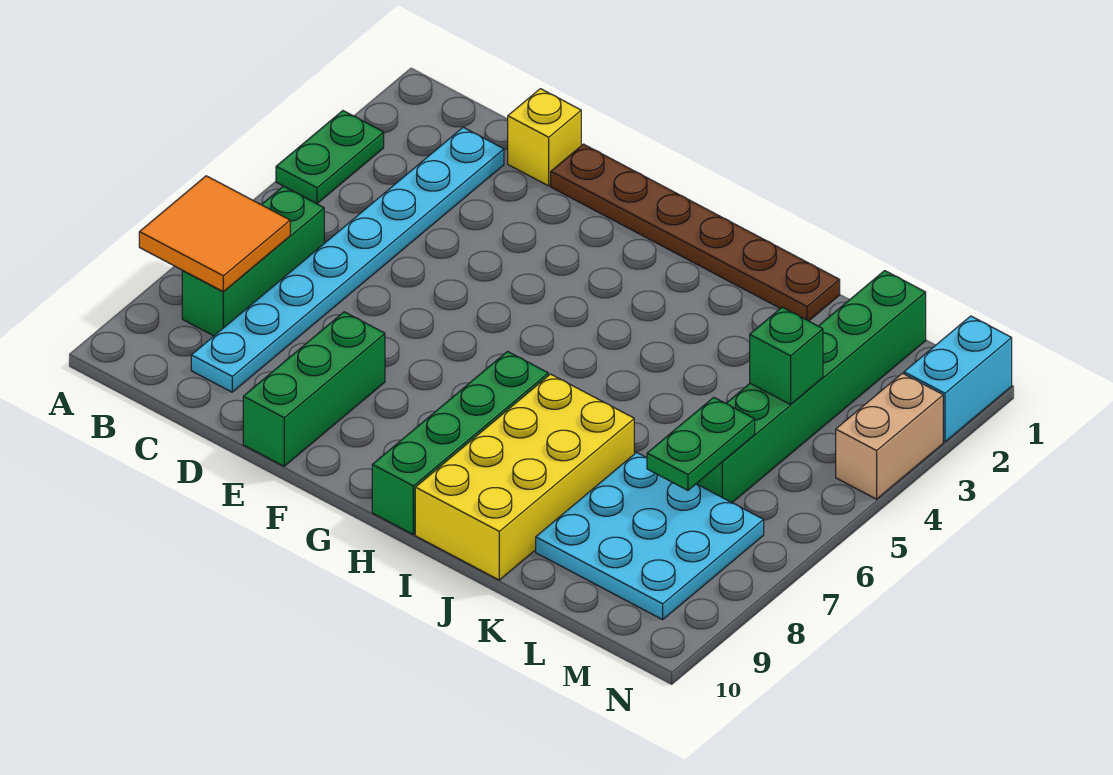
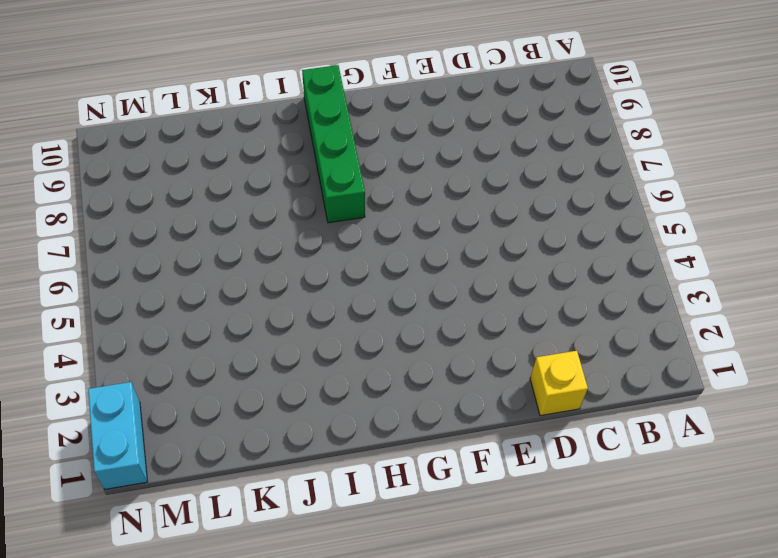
none -> green 1x2 plate [276,111,384,204]
none -> green 1x3 brick [182,186,324,336]
none -> cyan 1x8 plate [191,127,504,392]

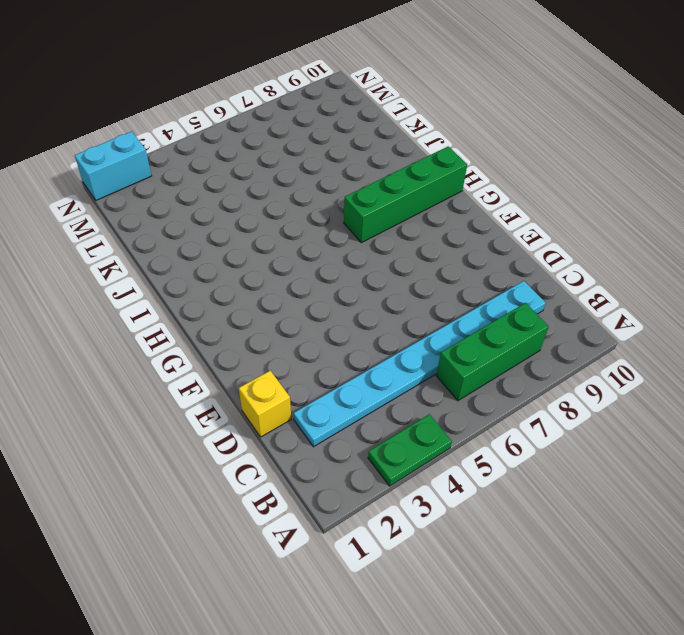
none -> brown 1x6 plate [551,144,840,321]
none -> green 1x3 brick [243,312,385,466]
none -> yellow 2x4 brick [415,374,634,580]

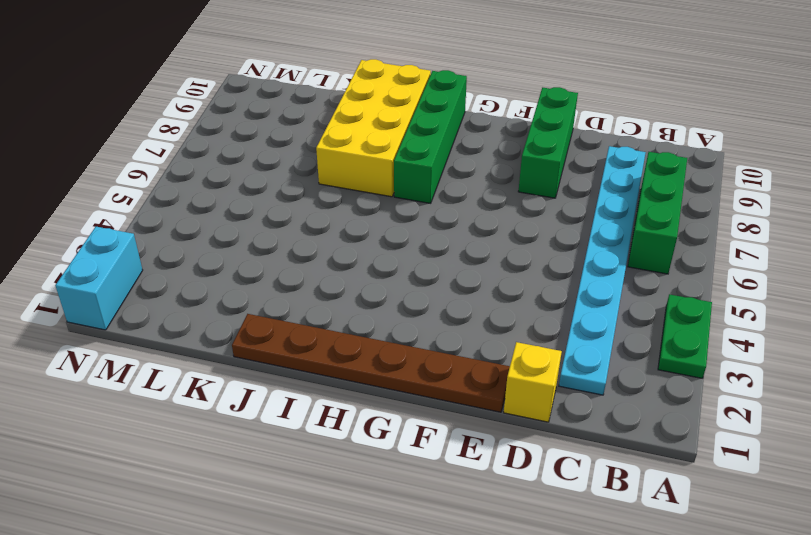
none -> cyan 3x3 plate [536,452,764,620]
none -> green 1x6 brick [697,271,926,503]
none -> tan 1x2 brick [836,373,943,499]

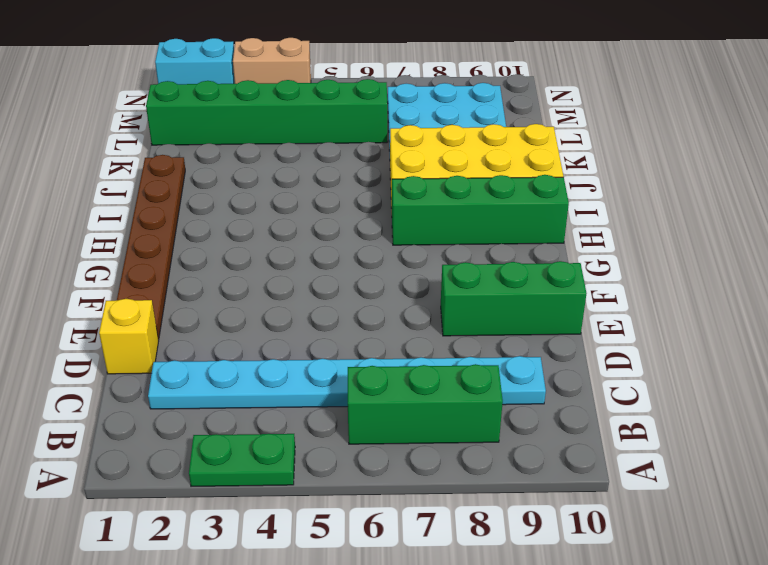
none -> orange 2x2 tile [139,176,290,292]
none -> green 1x1 brick [750,307,823,405]
none -> green 1x2 plate [647,397,755,490]

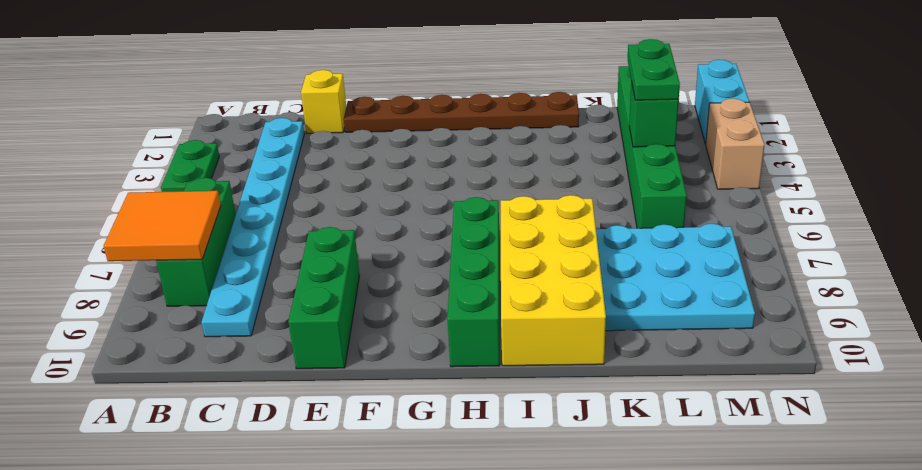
green 1x2 plate [628,39,680,100] -> green 1x2 plate moved to [647,397,755,490]

